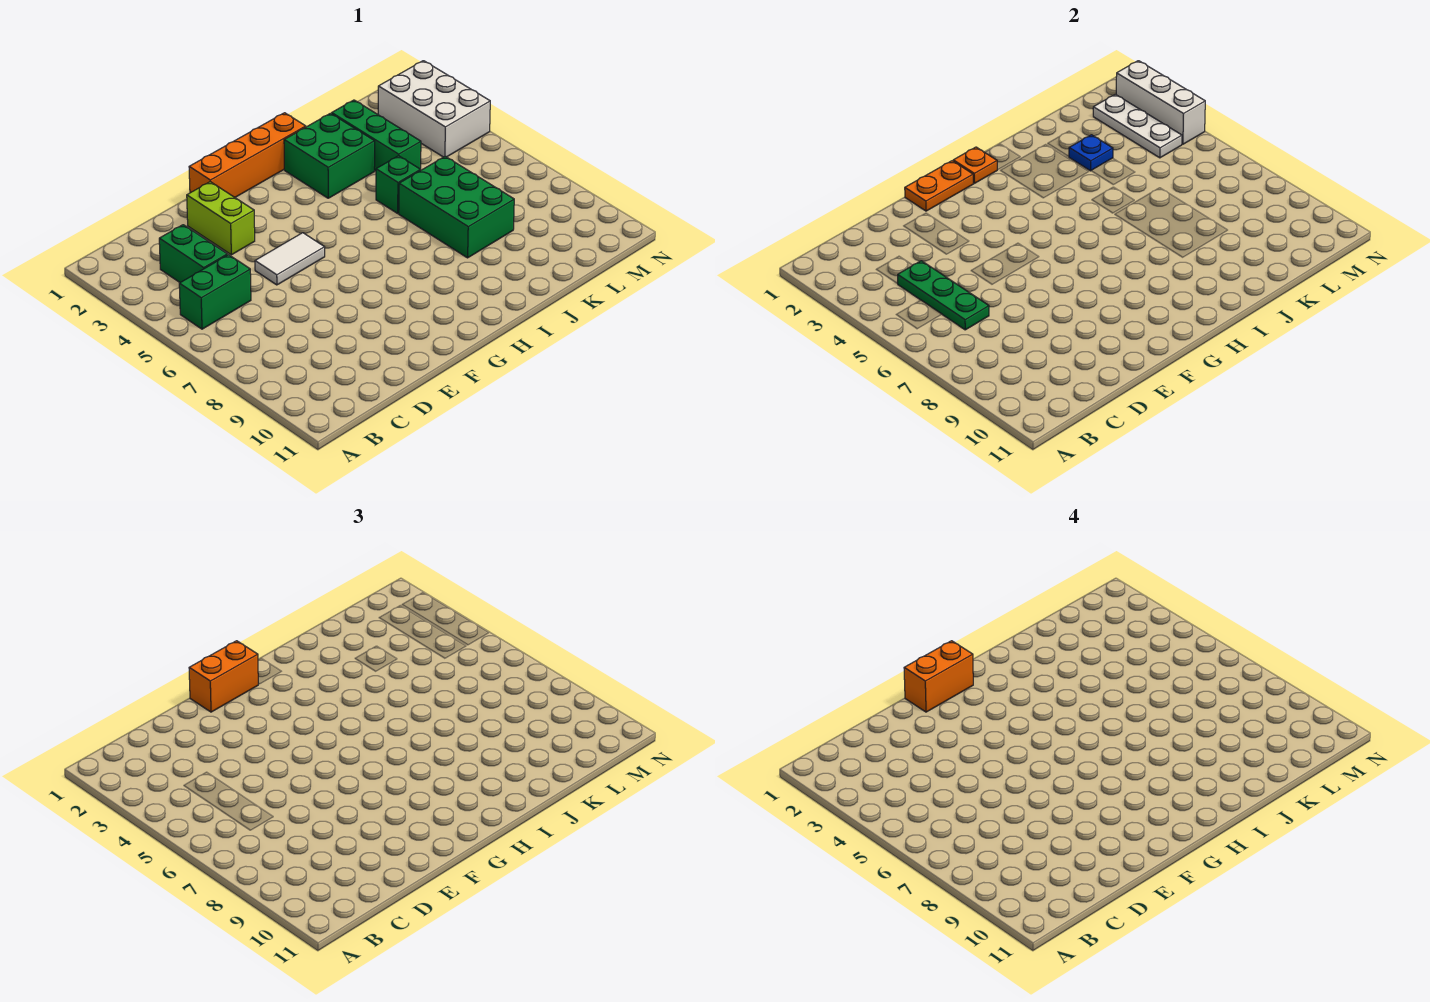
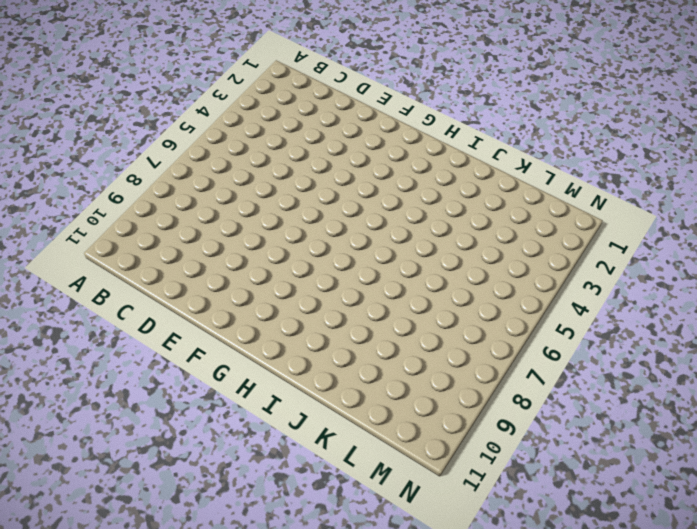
none -> green 1x2 brick [179,255,251,329]
none -> green 1x2 brick [159,225,227,282]
none -> lime 1x2 brick [187,182,255,255]

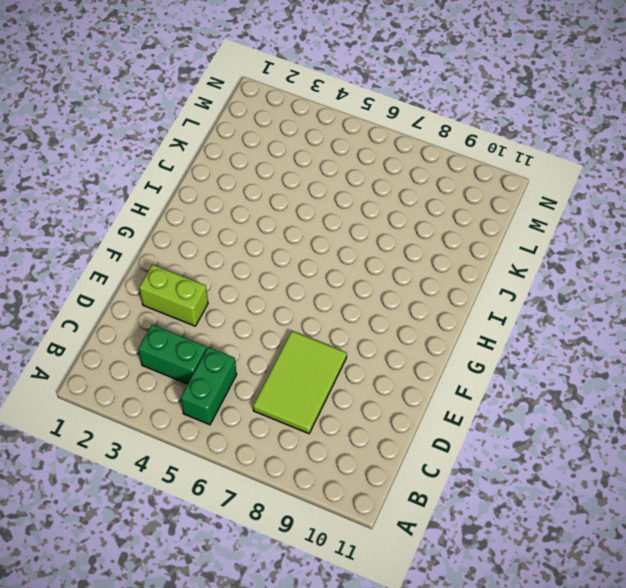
lime 2x3 tile [253,331,347,434] -> none
none -> white 1x2 tile [255,233,325,285]
none -> orange 1x4 brick [189,113,306,197]
none -> green 2x2 brick [284,113,375,198]

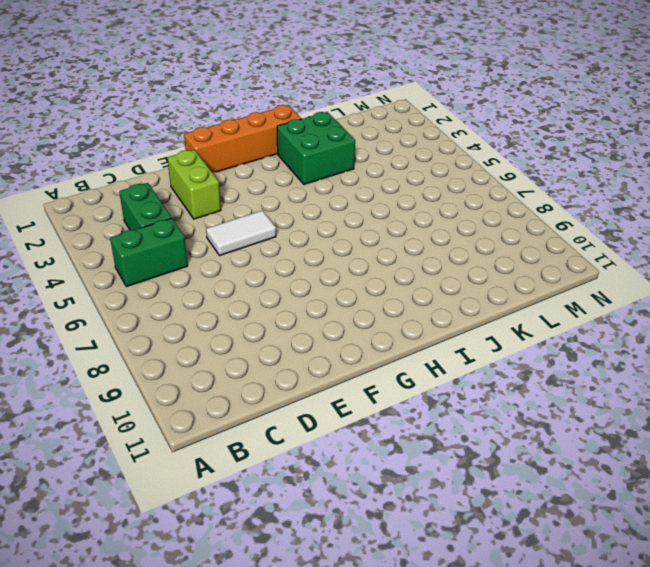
none -> green 1x1 brick [376,156,420,213]
none -> green 2x3 brick [399,156,514,258]
none -> green 1x3 brick [332,100,421,171]

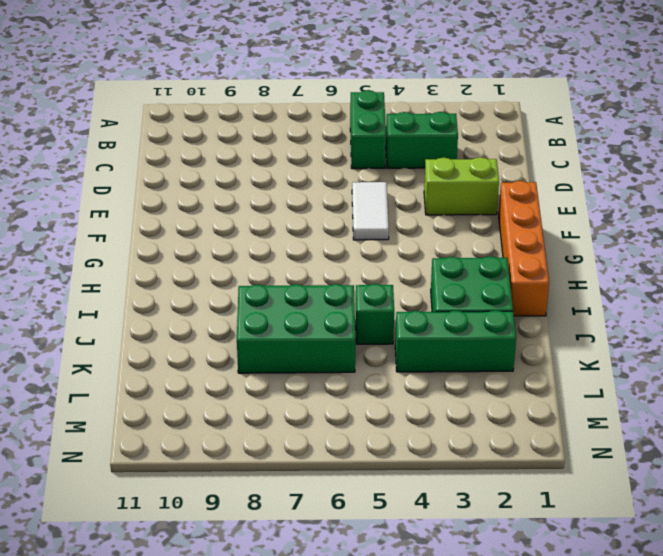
none -> white 2x3 brick [378,61,490,157]
none -> green 1x3 plate [898,261,989,330]
none -> orange 1x2 plate [905,161,974,211]

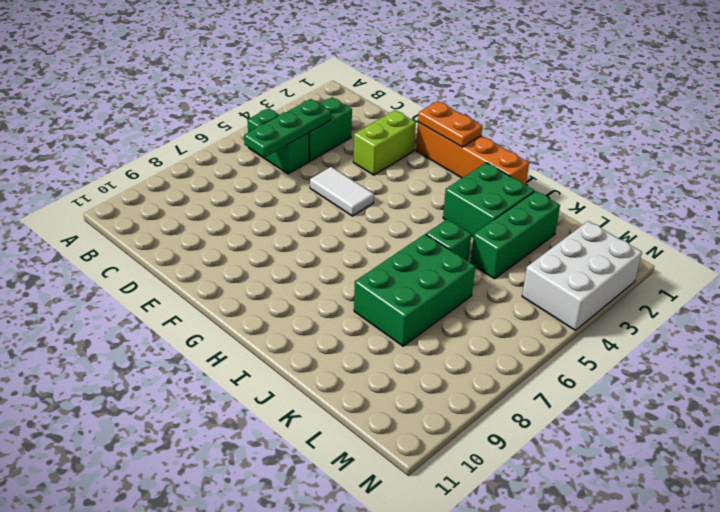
none -> orange 1x1 plate [953,147,997,183]
none -> blue 1x1 plate [1069,135,1113,171]
none -> white 1x3 plate [1093,94,1182,158]

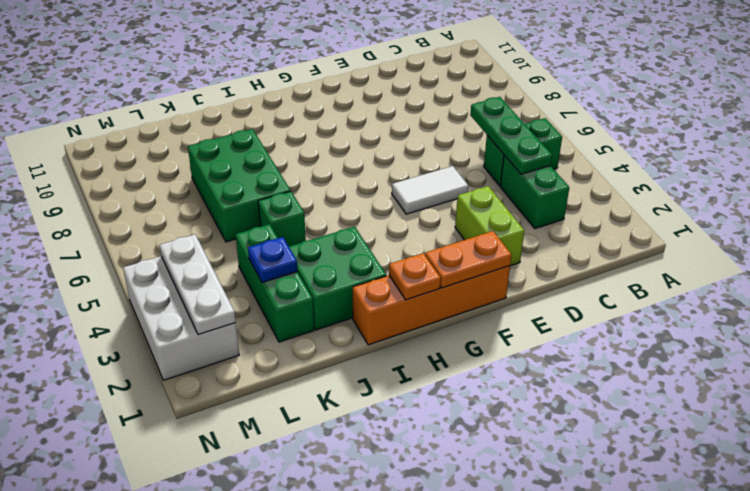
none -> white 1x3 brick [1116,61,1205,144]
none -> orange 1x2 brick [189,641,258,712]
none -> orange 1x2 brick [904,641,973,712]

